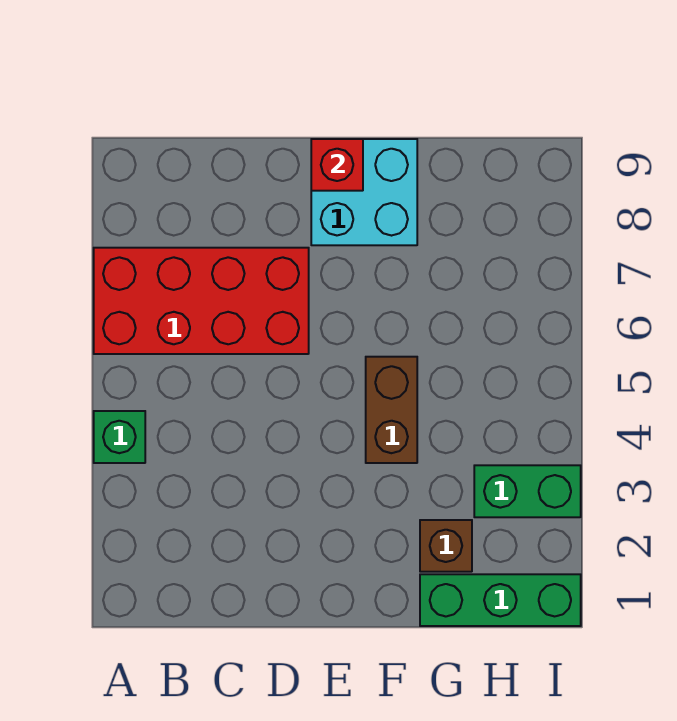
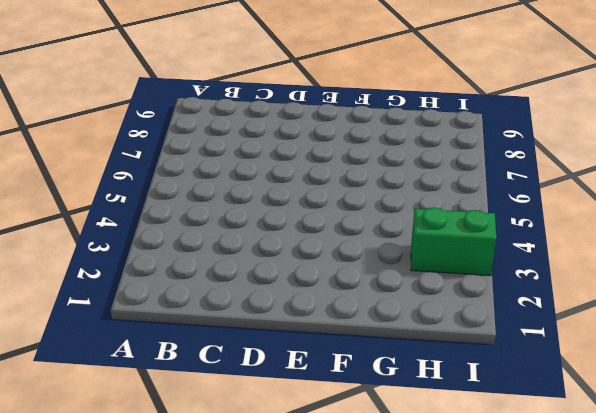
none -> green 1x1 brick [94,411,145,463]
none -> red 2x4 brick [94,248,309,354]

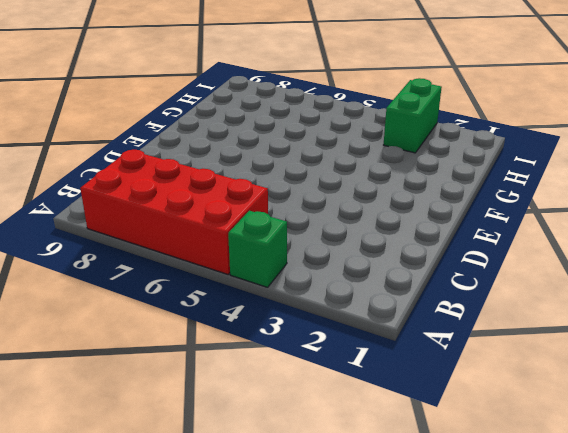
red 2x4 brick [80,150,268,274] -> red 2x4 brick turned to [94,248,309,354]
none -> cyan 2x2 brick [311,139,417,245]
none -> brown 1x2 brick [366,357,417,463]

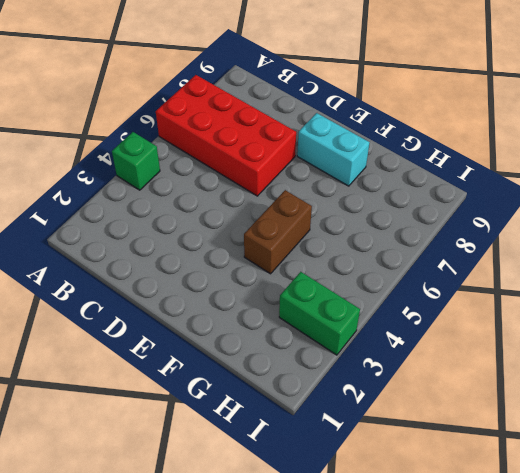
cyan 1x2 brick [297,113,370,186] -> cyan 2x2 brick [311,139,417,245]
none -> green 1x3 brick [420,574,581,626]
none -> brown 1x1 brick [420,520,472,572]

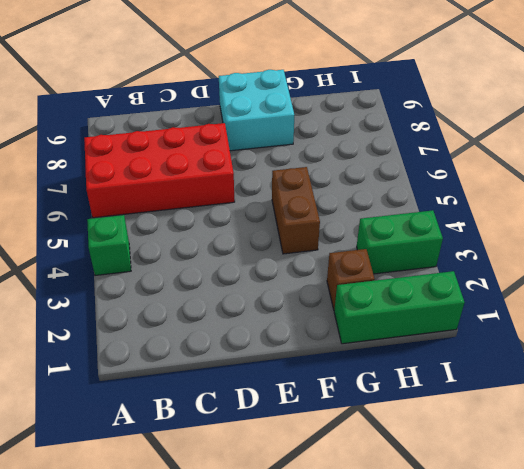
none -> red 1x1 brick [311,139,363,191]

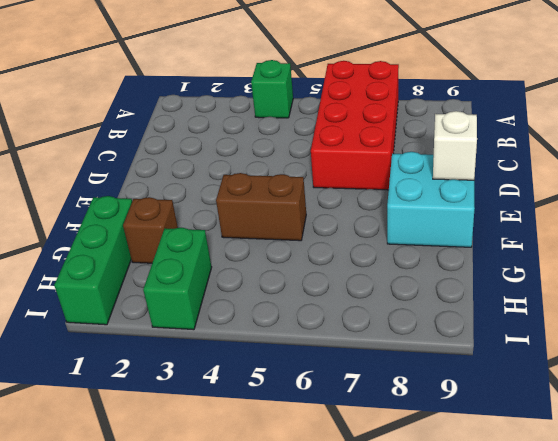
white 1x1 brick [433,111,477,180] -> red 1x1 brick [311,139,363,191]

